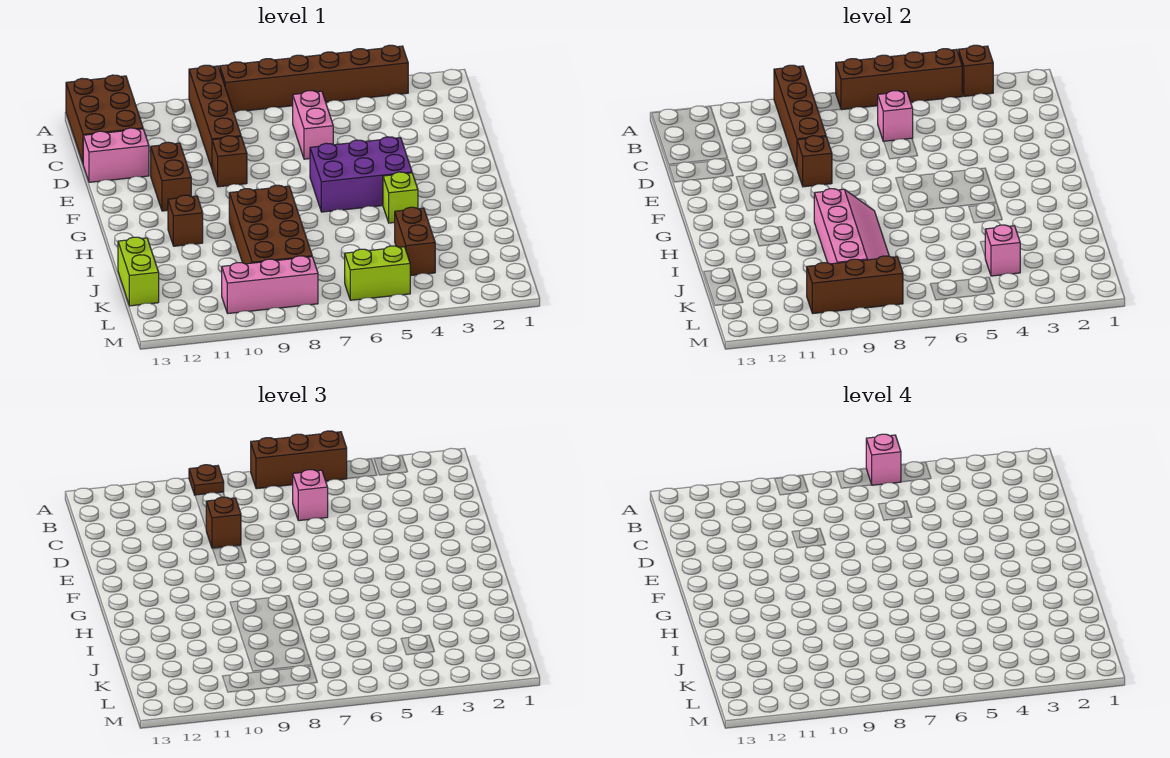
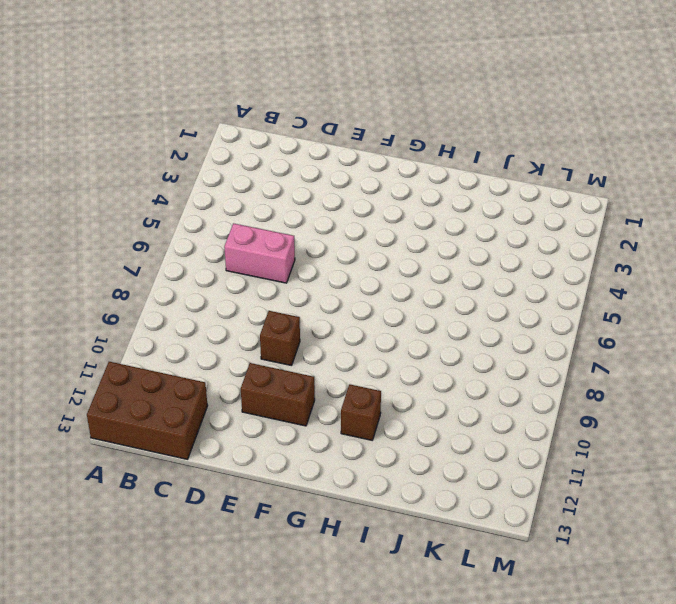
none -> brown 1x6 brick [220,45,408,112]
none -> brown 1x4 brick [189,65,241,168]
none -> pink 1x2 brick [83,128,149,182]

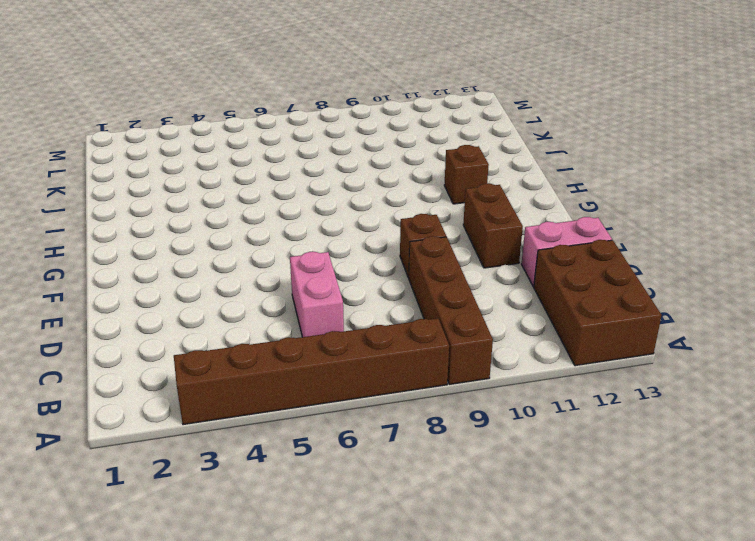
none -> purple 2x3 brick [310,137,412,212]
none -> lime 1x1 brick [383,172,418,223]
none -> brown 2x4 brick [229,185,312,264]

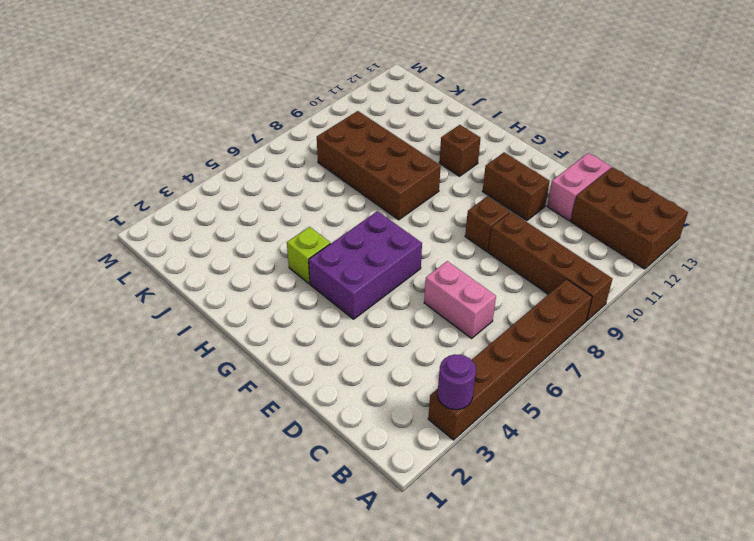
purple 1x1 round brick [438,354,476,409] -> brown 1x1 brick [958,45,993,96]
none -> brown 1x2 brick [395,207,435,276]
none -> lime 1x2 brick [118,237,159,306]
none -> lime 1x2 brick [345,246,410,300]

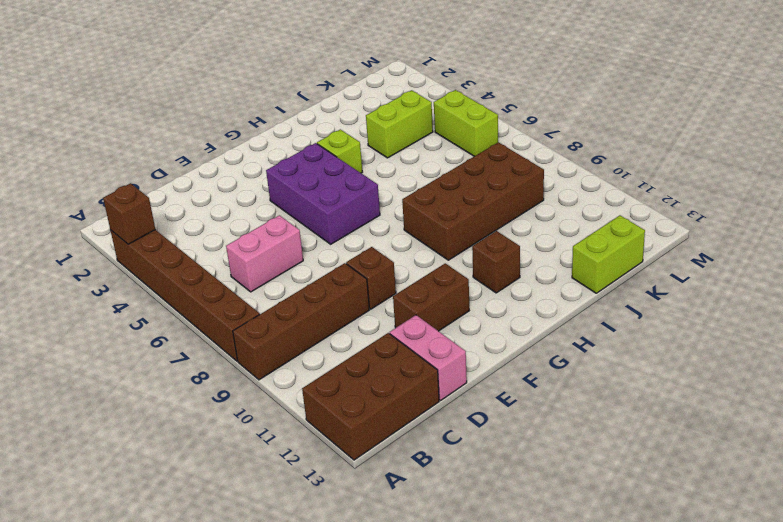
lime 1x2 brick [366,90,433,158] -> brown 1x2 brick [395,207,435,276]
none -> pink 1x3 brick [222,256,318,313]
none -> brown 1x4 brick [836,49,962,110]
none -> brown 1x4 brick [774,65,826,168]

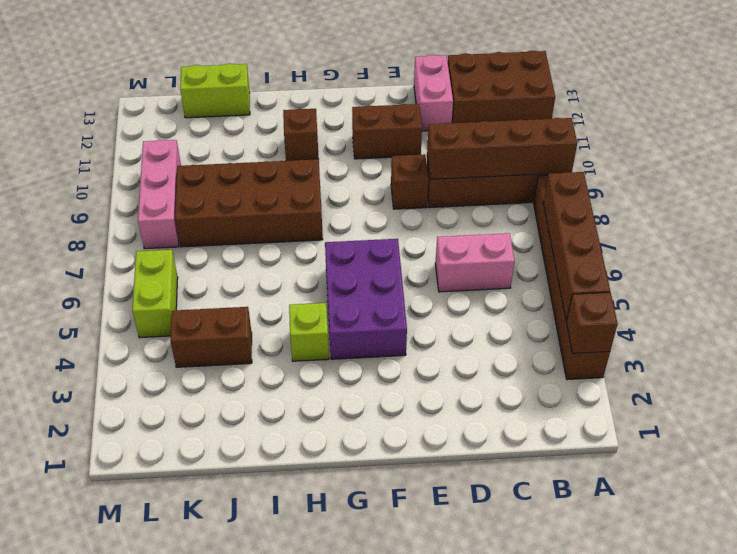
none -> pink 1x1 brick [878,91,913,141]
none -> brown 1x1 brick [797,136,832,187]
none -> pink 2x4 slope [814,189,889,264]

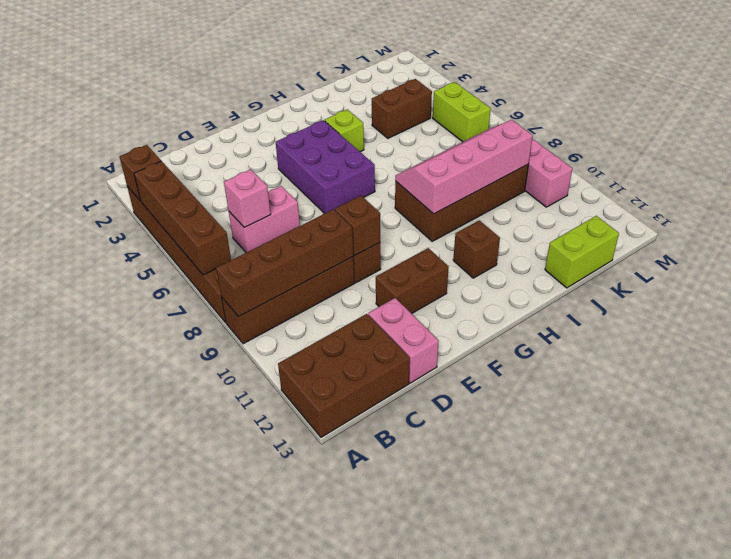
none -> pink 1x1 brick [985,225,1020,276]
none -> brown 1x3 brick [807,256,903,313]
none -> brown 1x3 brick [251,431,347,489]

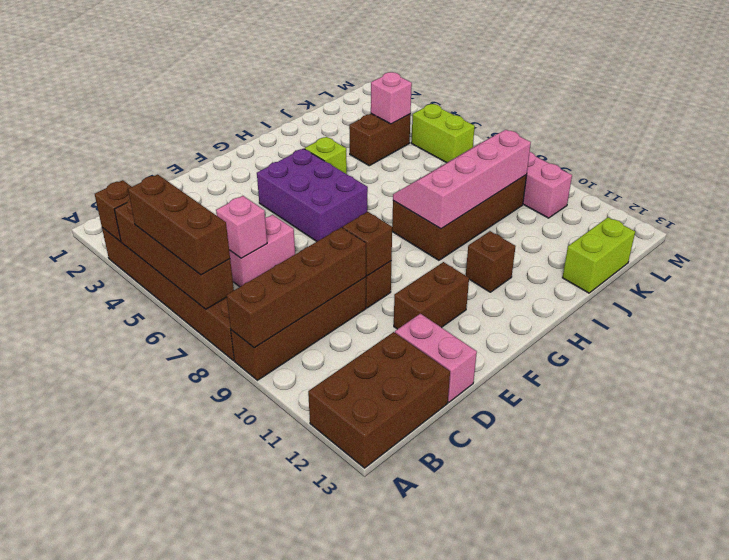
none -> brown 1x3 brick [807,256,903,313]
none -> brown 1x1 plate [189,465,224,495]
none -> pink 1x1 brick [293,470,328,521]

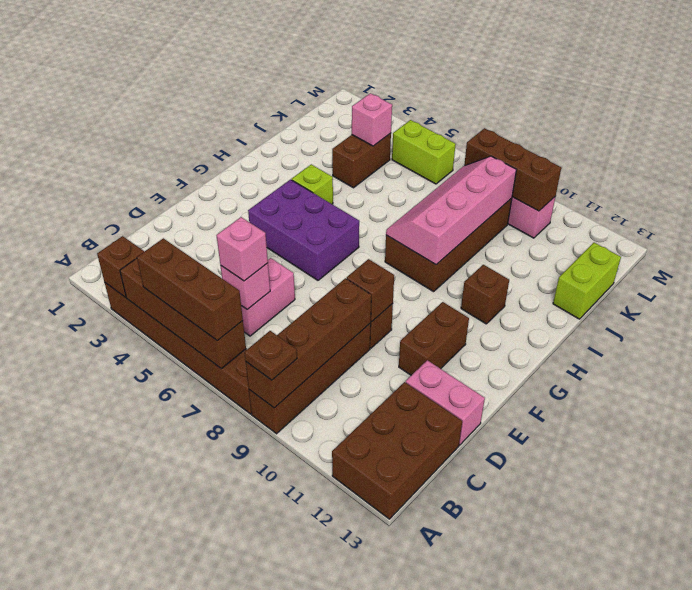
none -> brown 1x1 brick [206,497,241,548]
none -> pink 1x1 brick [866,434,901,485]

